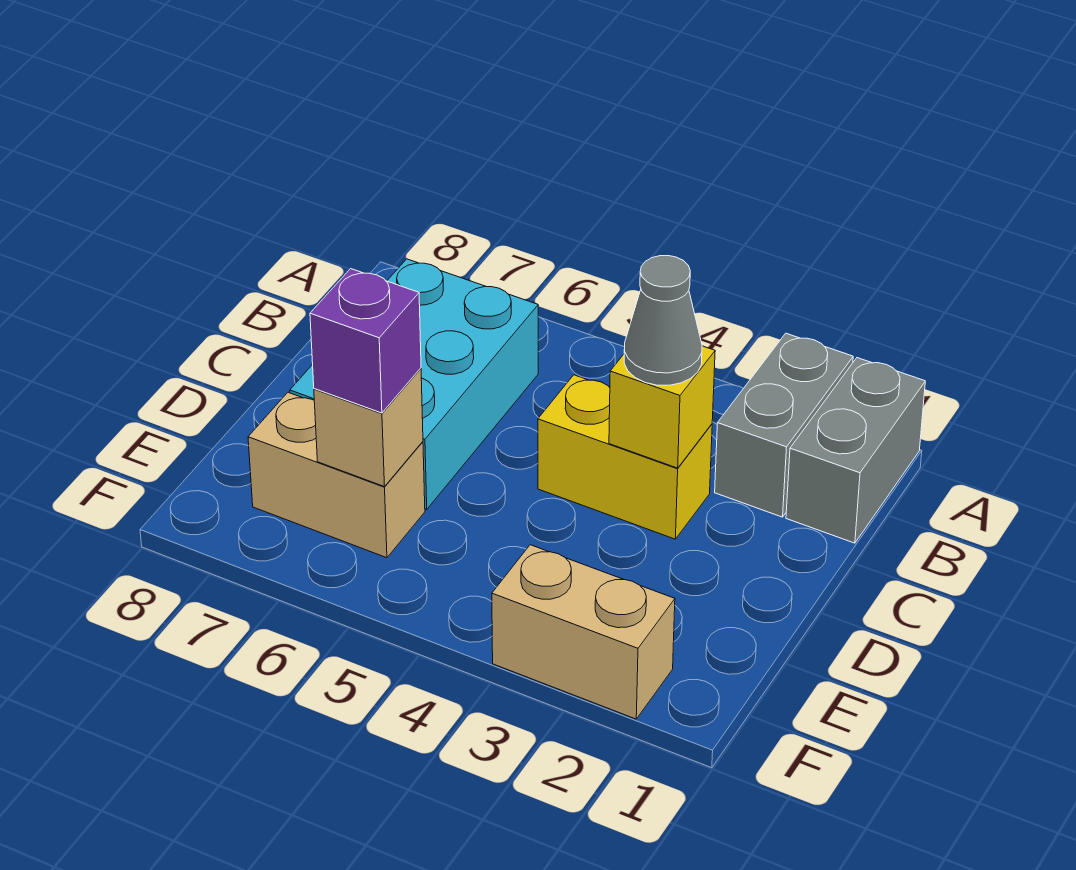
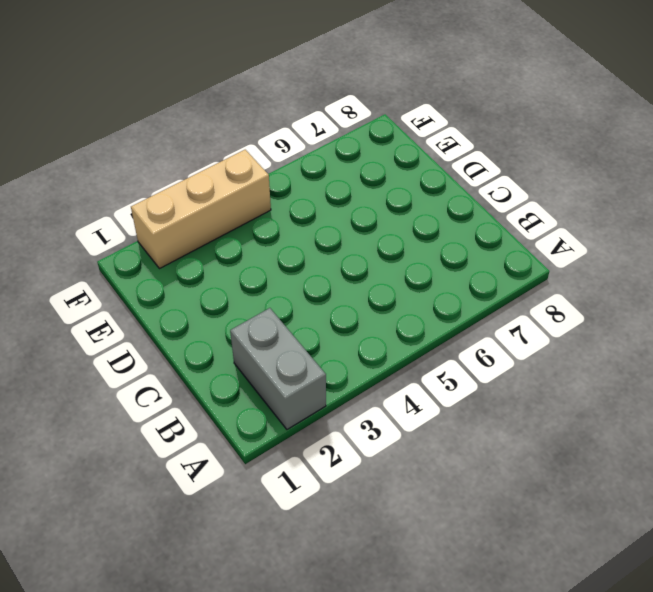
tan 1x3 brick [131,150,271,269] -> tan 1x2 brick [492,545,675,719]
none -> grey 1x2 brick [786,358,925,543]
none -> cyan 2x3 brick [290,259,538,509]

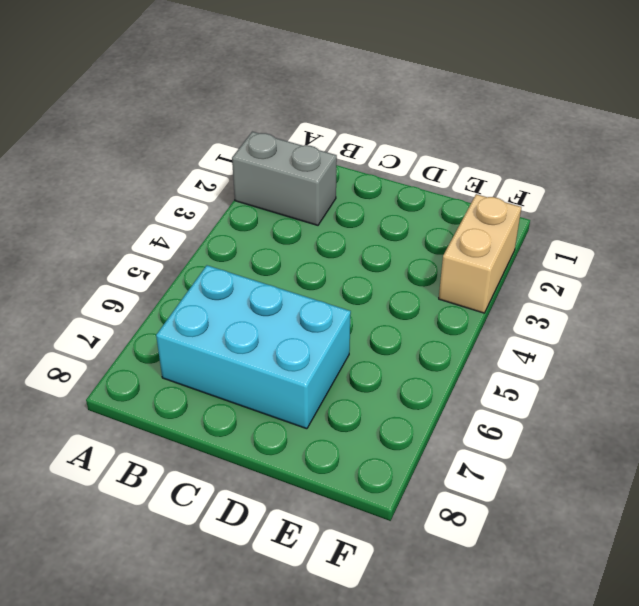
none -> grey 1x2 brick [786,358,925,543]
none -> yellow 1x2 brick [538,375,712,539]

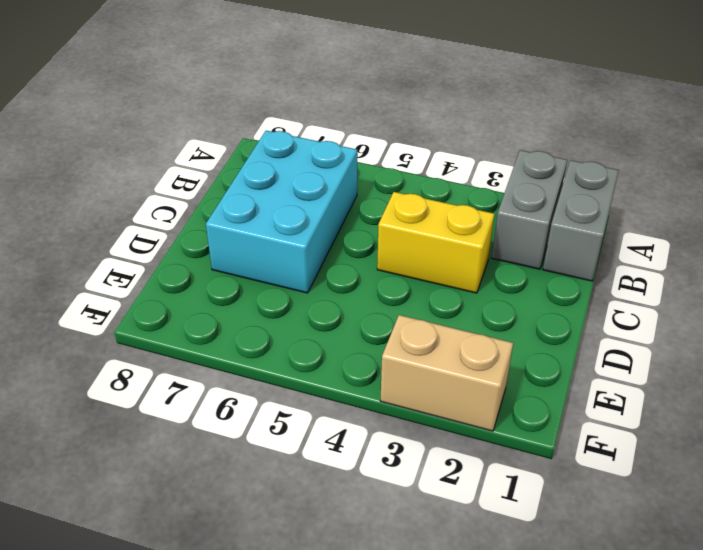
none -> tan 1x2 brick [248,392,425,558]
none -> yellow 1x1 brick [609,346,715,468]

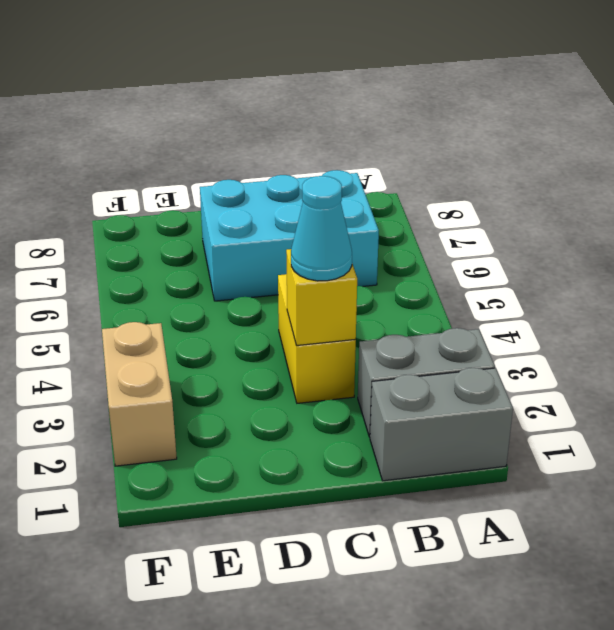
cyan 1x1 cone [291,176,352,281] -> grey 1x1 cone [624,256,702,385]
none -> tan 1x2 brick [248,392,425,558]
none -> tan 1x1 brick [314,368,423,487]

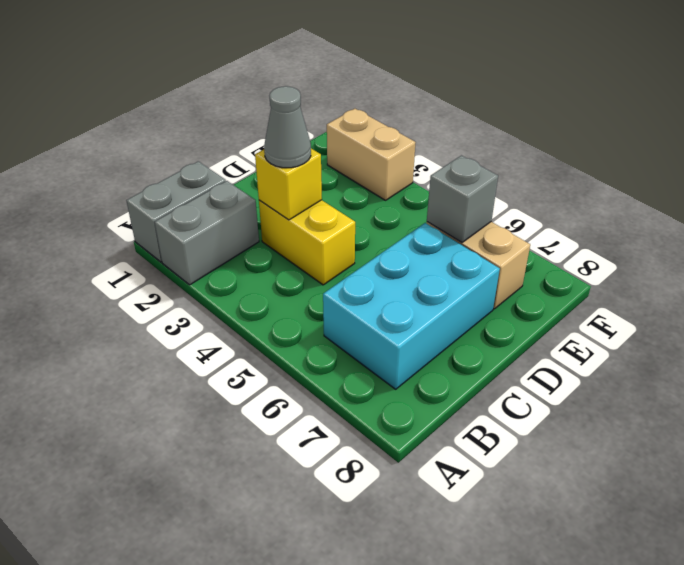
grey 1x1 brick [427,155,498,242] -> tan 1x1 brick [314,368,423,487]
none -> purple 1x1 brick [310,269,421,413]

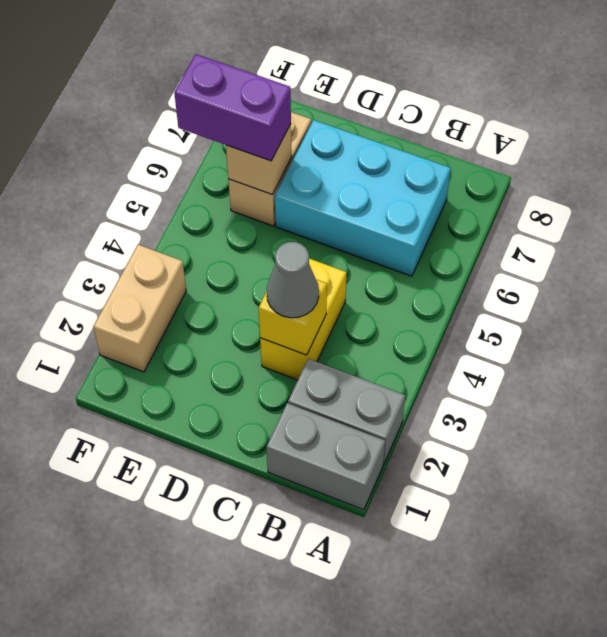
purple 1x2 brick [174,54,291,161] -> purple 1x1 brick [310,269,421,413]

